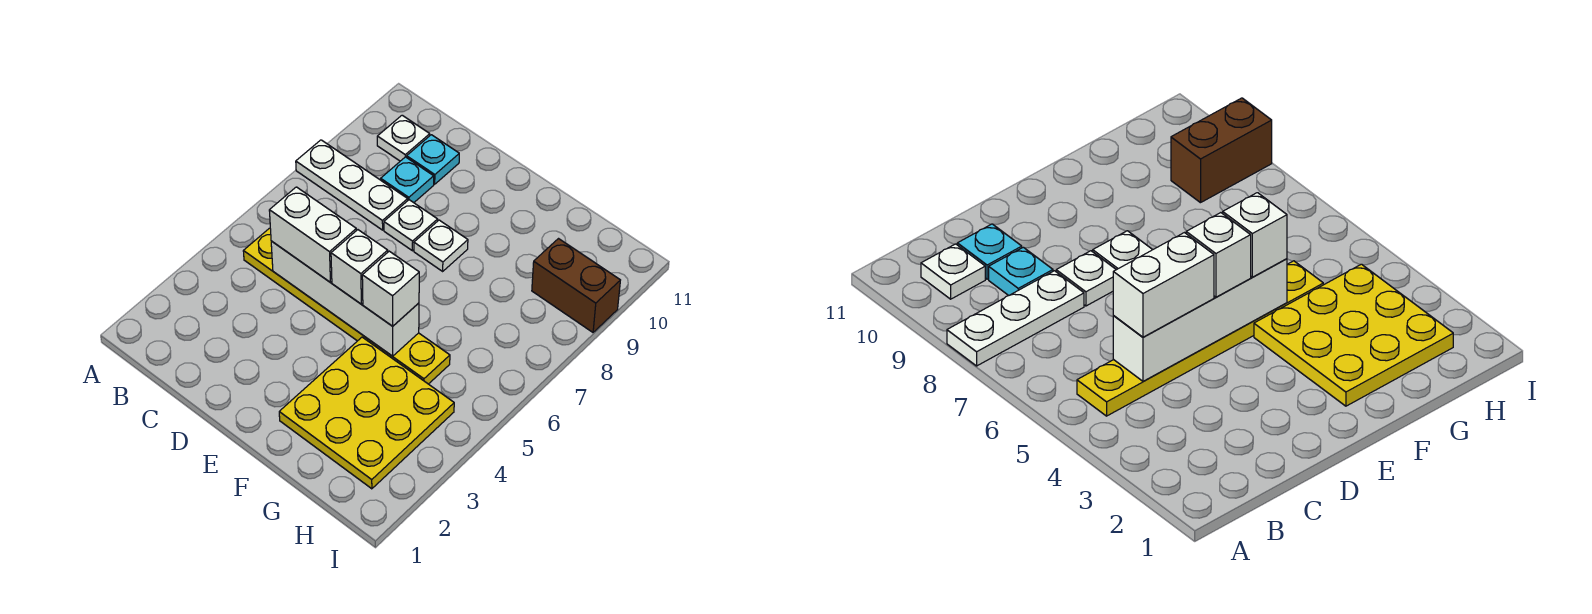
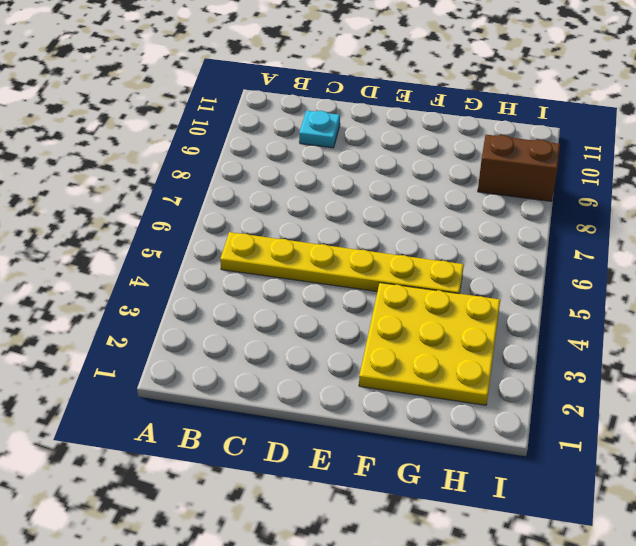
none -> white 1x3 plate [296,140,408,230]
none -> white 1x1 plate [377,115,430,161]
none -> cyan 1x1 plate [381,157,434,203]

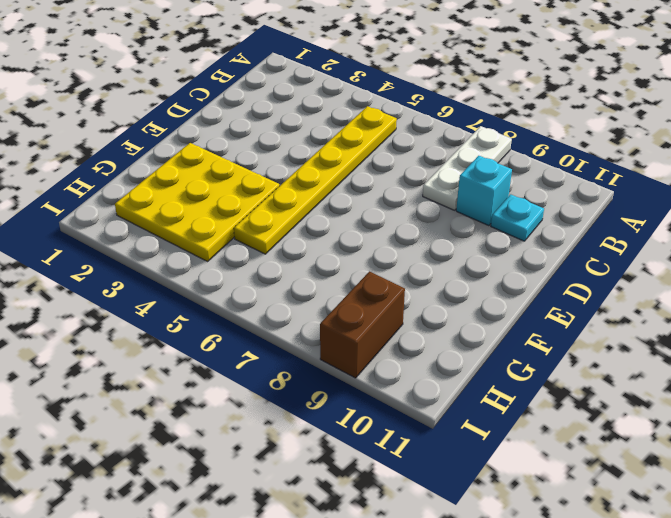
cyan 1x1 brick [456,156,512,226] -> cyan 1x1 plate [381,157,434,203]
none -> white 1x1 plate [377,115,430,161]
none -> white 1x1 plate [384,200,438,251]
none -> white 1x1 plate [414,220,468,271]

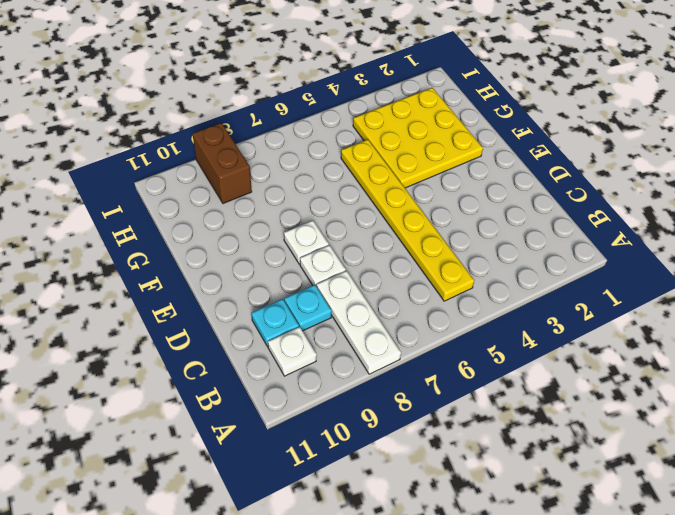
none -> white 1x4 brick [271,241,419,356]
none -> white 1x2 brick [269,187,356,283]
none -> white 1x1 brick [331,230,388,304]

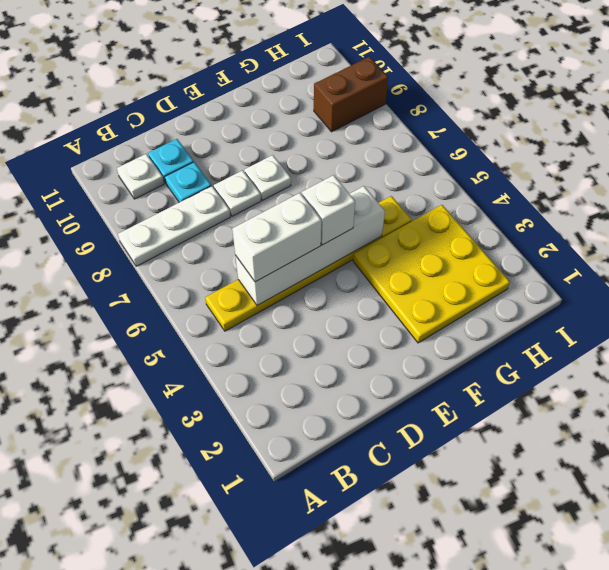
none -> white 1x1 brick [362,251,419,326]

